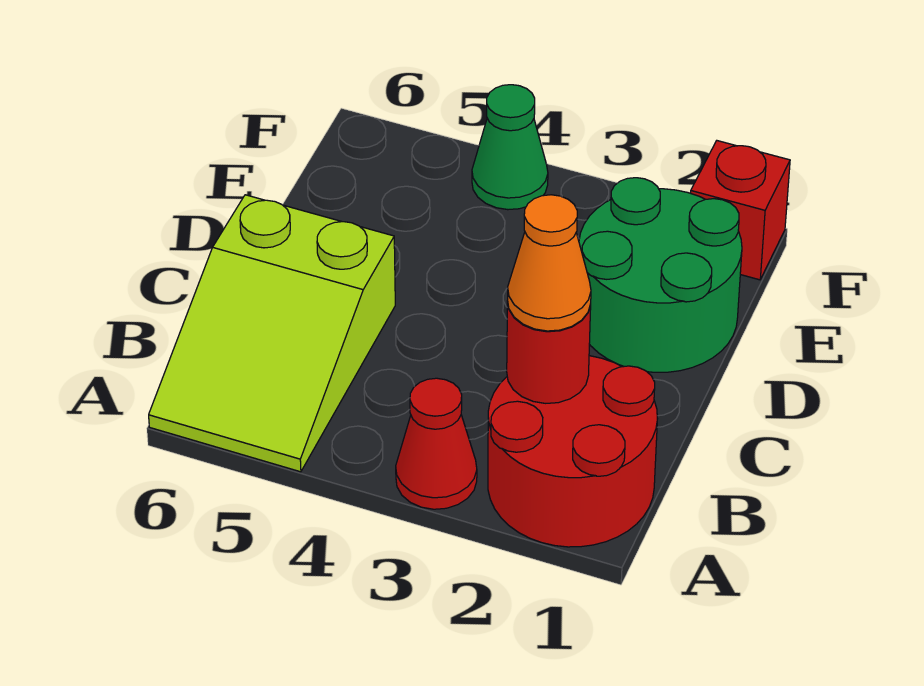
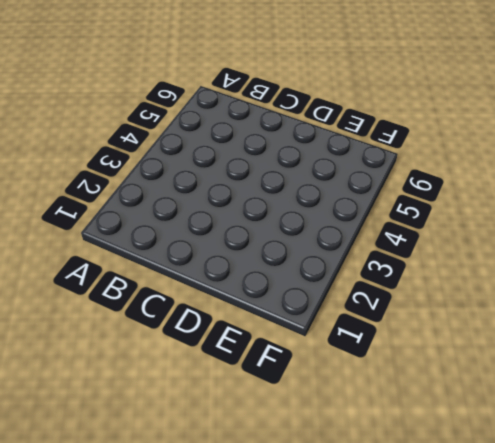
none -> red 2x2 round brick [488,356,657,547]
none -> red 1x1 cone [396,378,477,509]

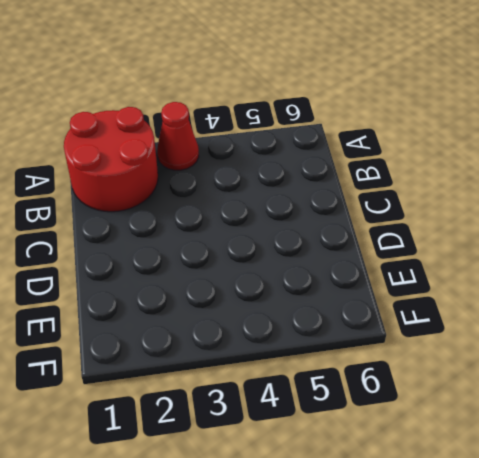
none -> lime 2x3 slope [149,195,395,472]
none -> green 2x2 round brick [579,178,742,372]

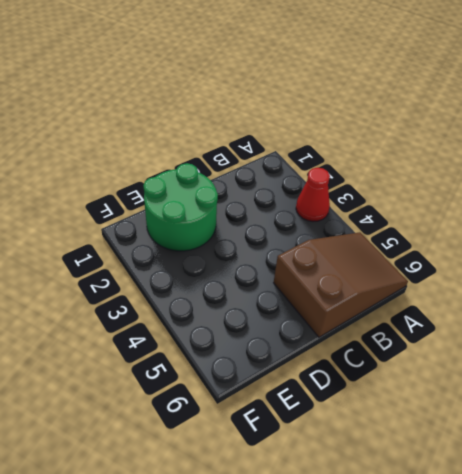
brown 2x3 slope [274,232,408,337] -> lime 2x3 slope [149,195,395,472]
none -> red 2x2 round brick [488,356,657,547]
none -> red 1x1 brick [691,141,790,280]

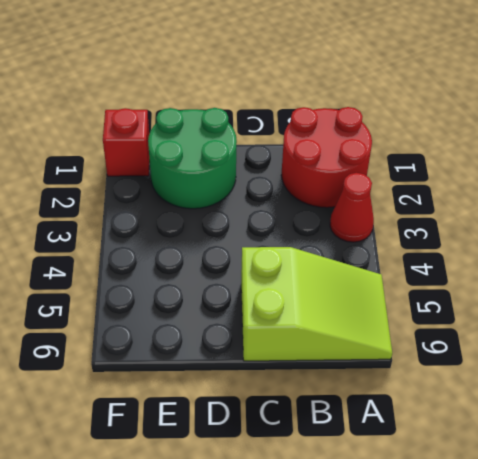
none -> green 1x1 cone [472,85,548,210]
none -> red 1x1 round brick [507,301,591,403]

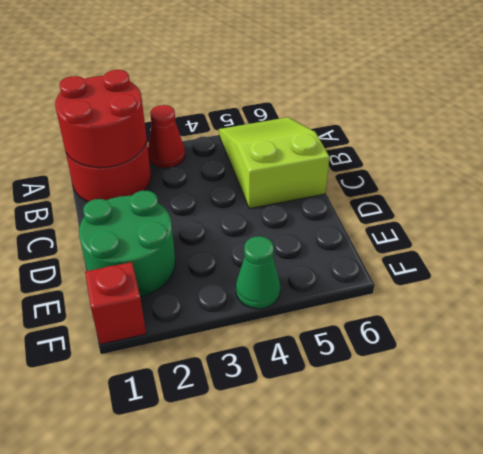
red 2x2 round brick [55,70,147,168] -> red 1x1 round brick [507,301,591,403]
none -> orange 1x1 cone [508,195,591,331]

